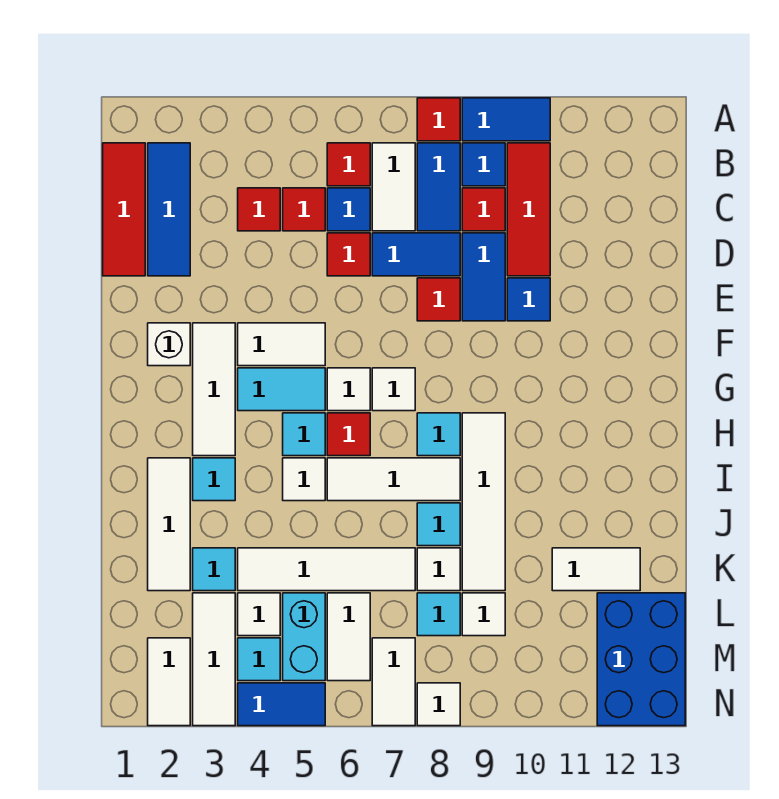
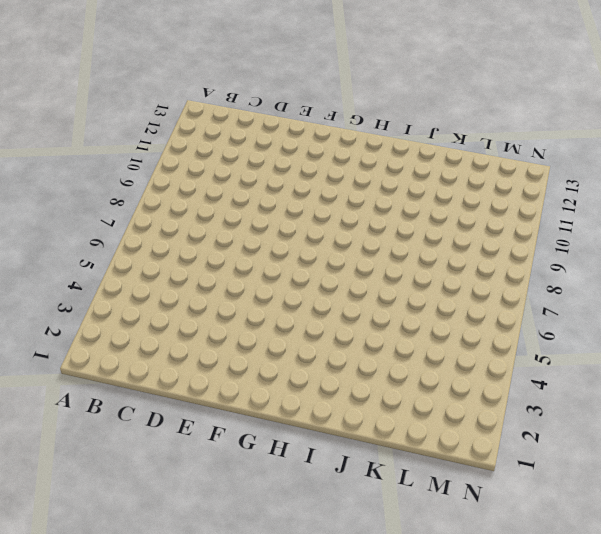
none -> red 1x1 tile [417,98,460,141]
none -> blue 1x2 tile [462,98,550,141]
none -> red 1x3 tile [103,143,145,276]
none -> blue 1x3 tile [148,143,190,276]

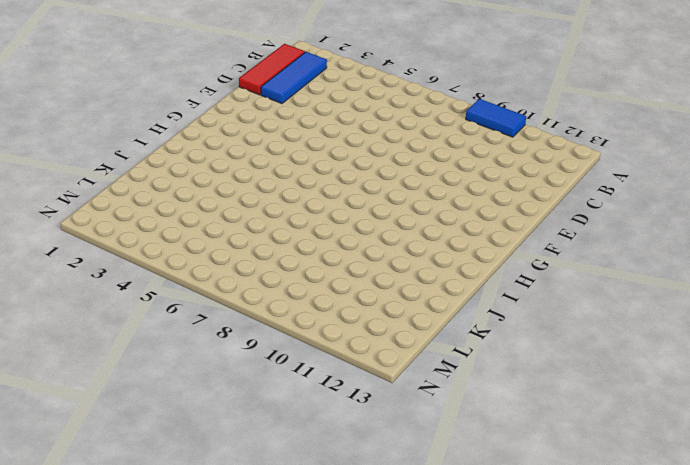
none -> red 1x1 tile [417,98,460,141]
none -> red 1x1 tile [327,143,370,186]
none -> white 1x2 tile [372,143,415,231]
none -> blue 1x2 tile [417,143,460,231]

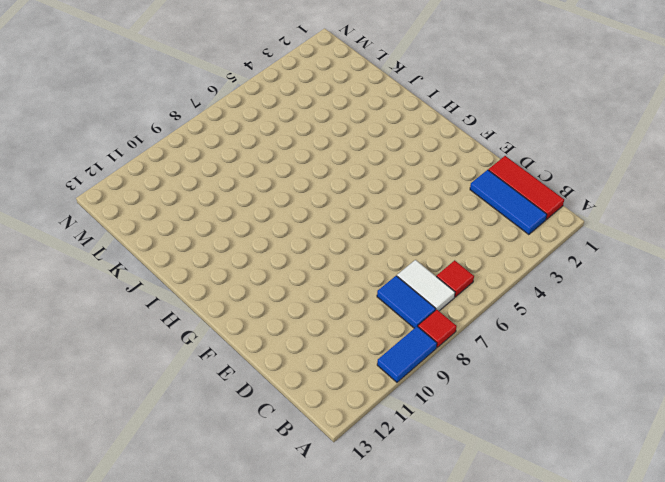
none -> blue 1x1 tile [462,143,505,186]
none -> red 1x3 tile [507,143,550,276]
none -> red 1x1 tile [238,188,280,231]
none -> red 1x1 tile [283,188,325,231]

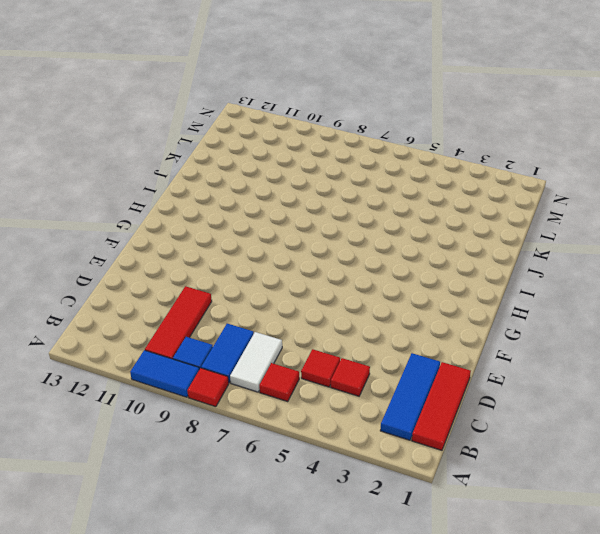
none -> blue 1x1 tile [327,188,370,231]
none -> red 1x1 tile [462,188,505,231]
none -> red 1x1 tile [327,233,370,276]
none -> blue 1x2 tile [372,233,460,276]

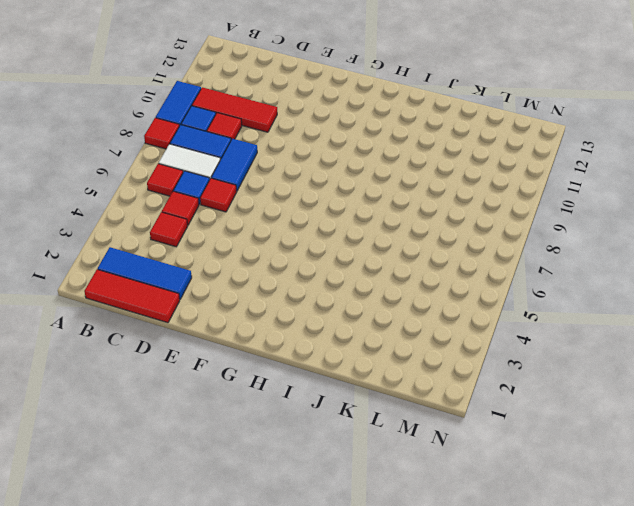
none -> blue 1x2 tile [462,233,505,321]
none -> red 1x1 tile [417,278,460,321]
none -> blue 1x1 tile [507,278,550,321]
none -> white 1x1 brick [148,323,190,366]

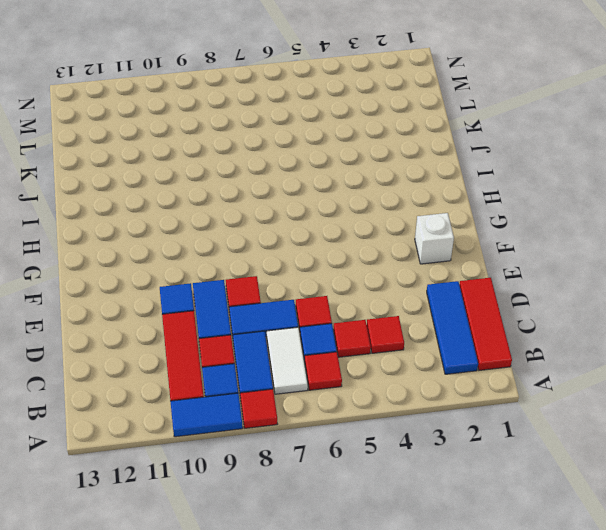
none -> white 1x3 tile [193,323,235,456]
none -> white 1x2 tile [238,323,325,366]
none -> cyan 1x2 tile [238,368,325,411]
none -> white 1x1 tile [327,368,370,411]

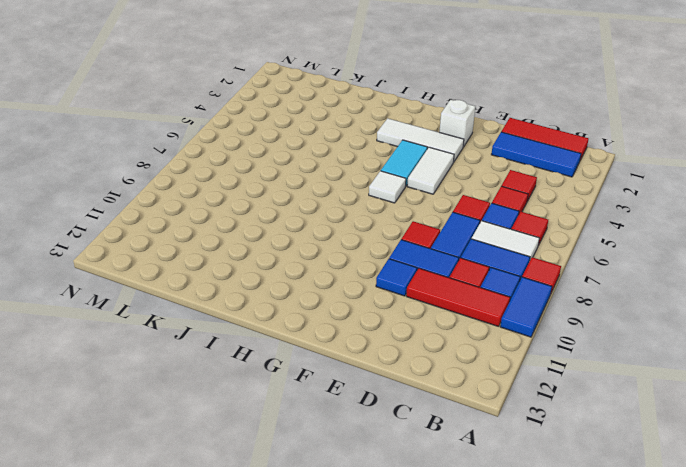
none -> white 1x1 tile [372,368,415,411]
none -> cyan 1x1 tile [283,413,325,456]
none -> red 1x1 tile [327,413,370,456]
none -> cyan 1x1 tile [417,413,460,456]

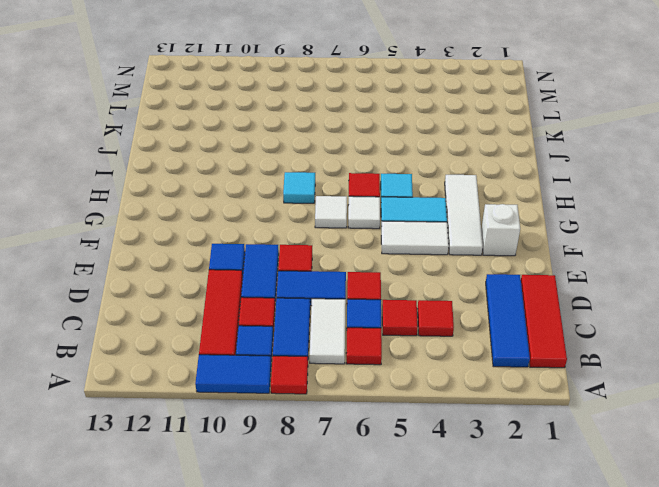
none -> white 1x4 tile [462,413,505,591]
none -> white 1x3 tile [148,458,190,591]
none -> cyan 1x1 tile [193,458,235,501]
none -> white 1x1 tile [283,458,325,501]

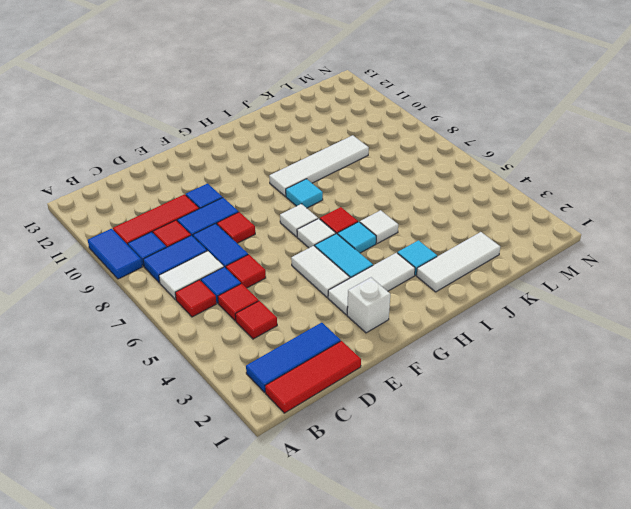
none -> red 1x1 tile [417,98,460,141]
none -> white 1x3 tile [327,458,460,501]
none -> cyan 1x1 tile [417,503,460,546]
none -> cyan 1x1 tile [193,548,235,591]

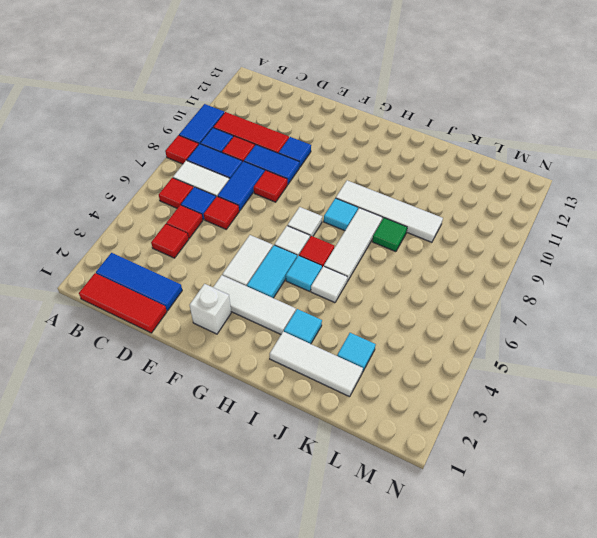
green 1x1 tile [372,218,407,252] -> cyan 1x1 tile [417,503,460,546]
none -> white 1x4 tile [238,548,415,591]
none -> white 1x1 tile [417,548,460,591]
none -> white 1x2 tile [552,548,640,591]
none -> white 1x3 tile [193,593,235,726]

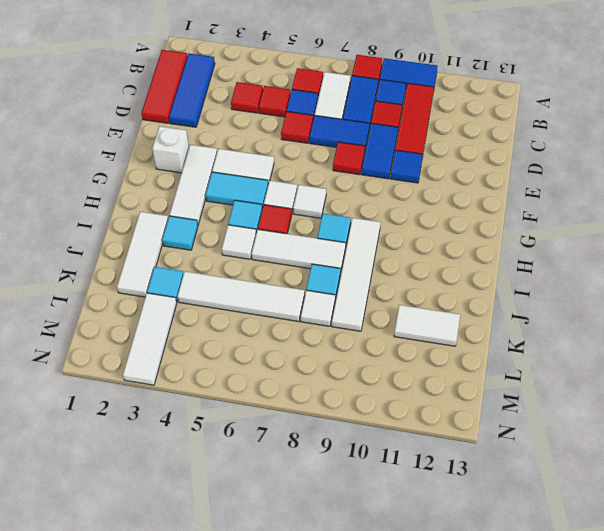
none -> white 1x1 tile [238,593,280,636]
none -> cyan 1x2 brick [283,593,325,681]
none -> white 1x2 tile [327,593,370,681]
none -> cyan 1x1 tile [417,593,460,636]

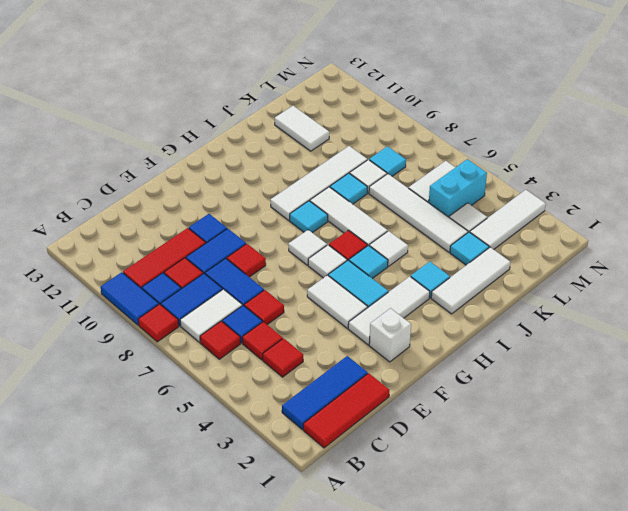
none -> white 1x1 tile [462,593,505,636]
none -> blue 2x3 brick [597,593,685,726]
none -> white 1x2 tile [148,638,190,726]
none -> cyan 1x1 tile [238,638,280,681]

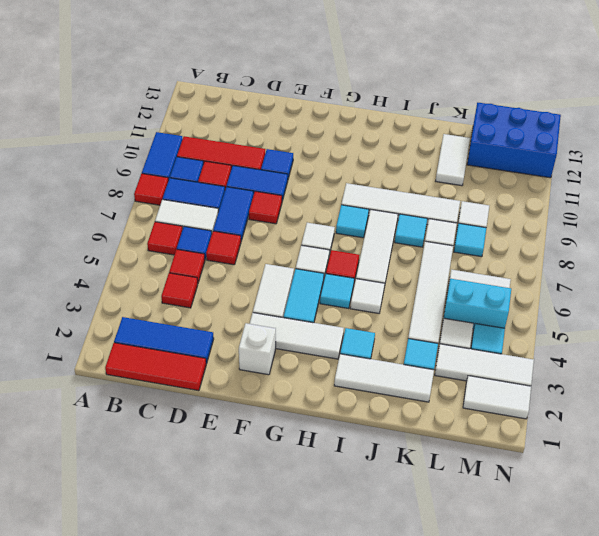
none -> white 1x2 tile [372,638,415,726]
none -> blue 1x2 tile [238,683,325,726]
none -> white 1x1 tile [417,683,460,726]

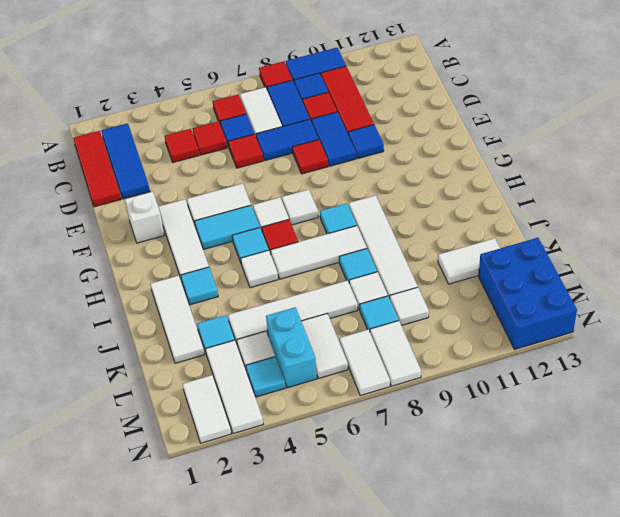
white 1x2 tile [370,321,421,386] -> white 1x1 tile [417,683,460,726]
none -> blue 1x2 tile [238,683,325,726]

